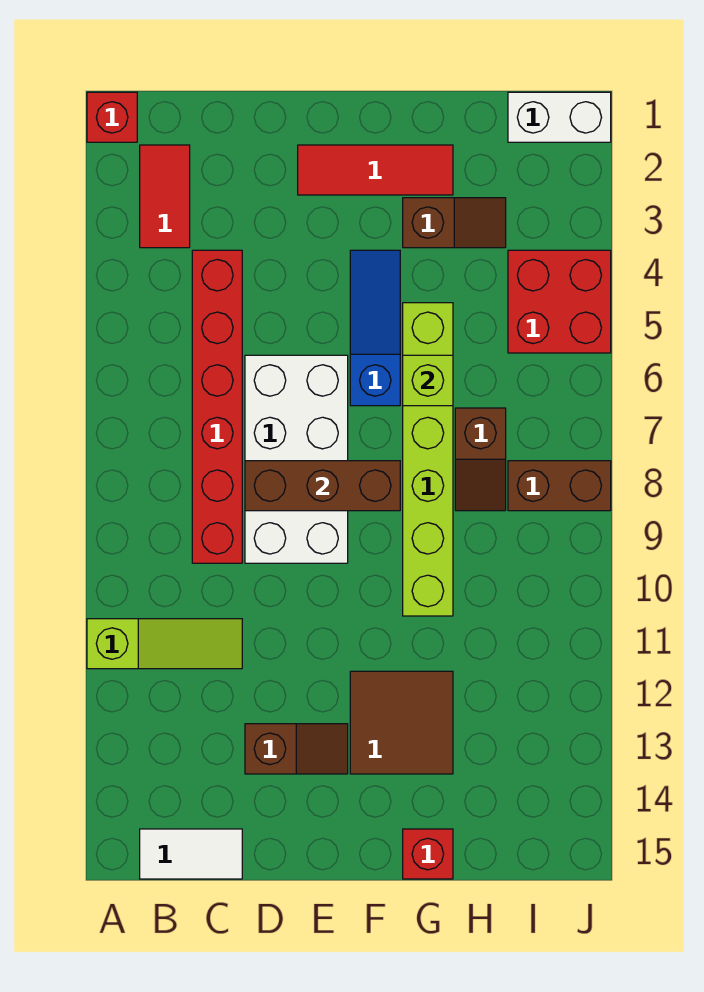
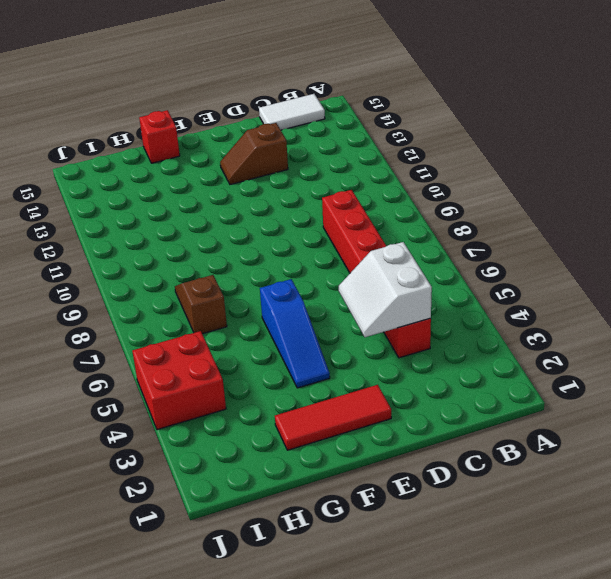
white 2x2 slope [339,242,432,337] -> none
none -> red 1x1 brick [87,92,137,142]
none -> lime 1x3 slope [87,619,242,669]
none -> red 1x2 tile [140,145,190,248]

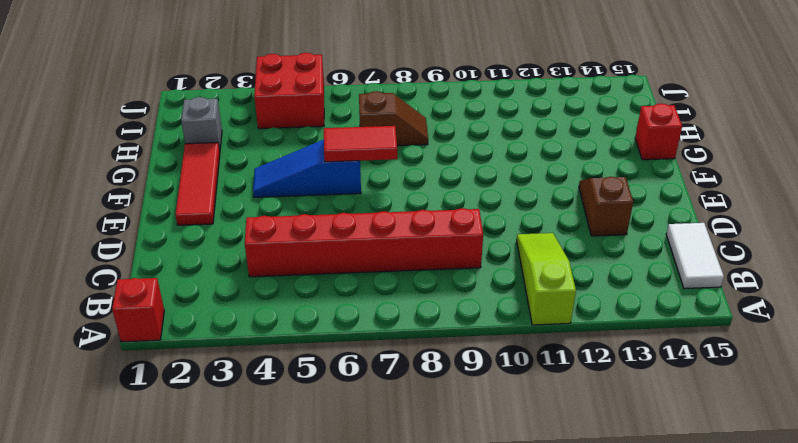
red 1x2 tile [324,126,397,162] -> red 1x2 tile moved to [140,145,190,248]
grey 1x1 brick [181,97,222,149] -> none
none -> white 2x4 brick [245,355,348,563]
none -> brown 2x2 tile [350,671,453,774]
none -> brown 1x2 slope [403,198,506,248]

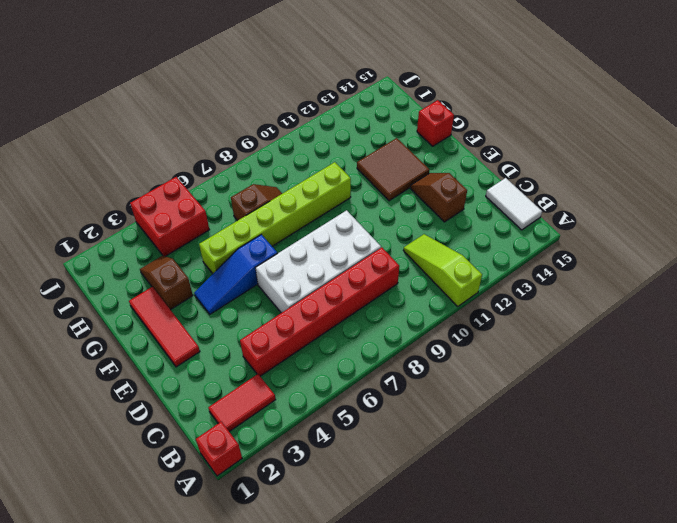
none -> white 1x2 brick [508,92,611,142]
none -> brown 1x2 brick [508,461,611,511]
none -> brown 1x3 brick [245,461,400,511]

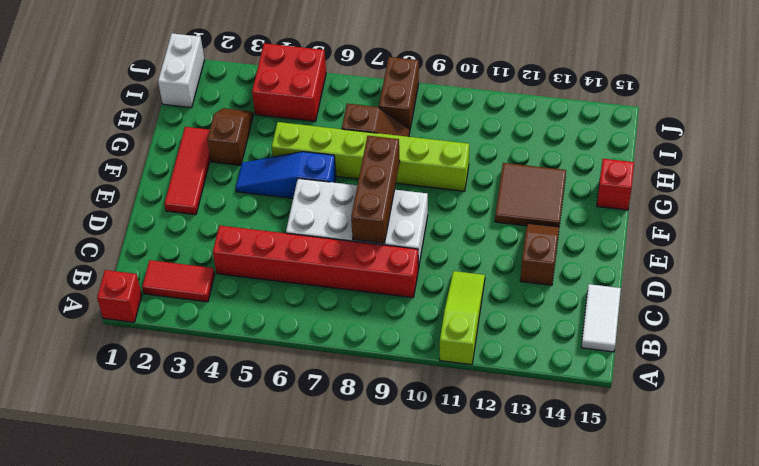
none -> lime 1x1 brick [403,355,453,406]

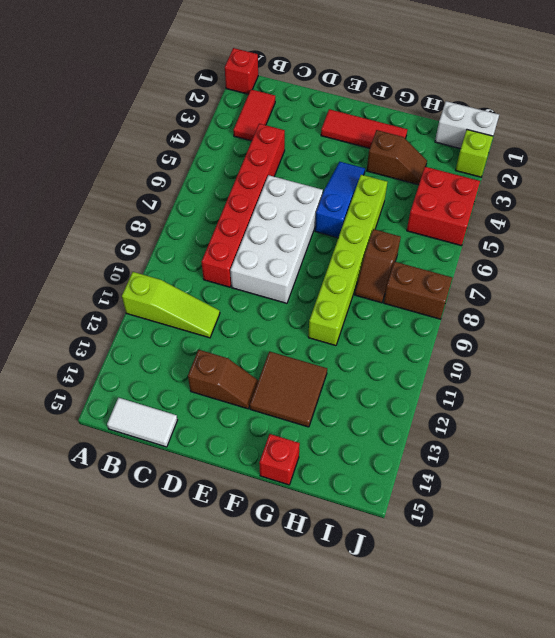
lime 1x1 brick [456,130,493,177] -> lime 1x1 brick moved to [403,355,453,406]
none -> brown 1x3 brick [245,461,400,511]

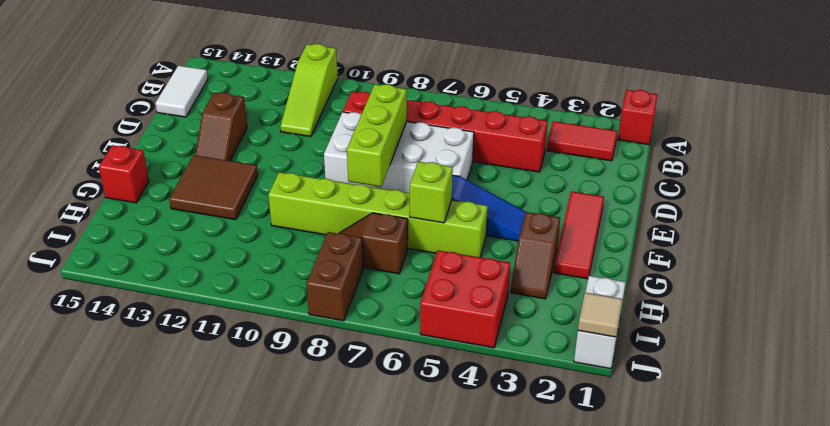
lime 1x3 brick [347,84,407,187] -> brown 1x3 brick [245,461,400,511]
tan 1x1 tile [578,293,623,337] -> none

